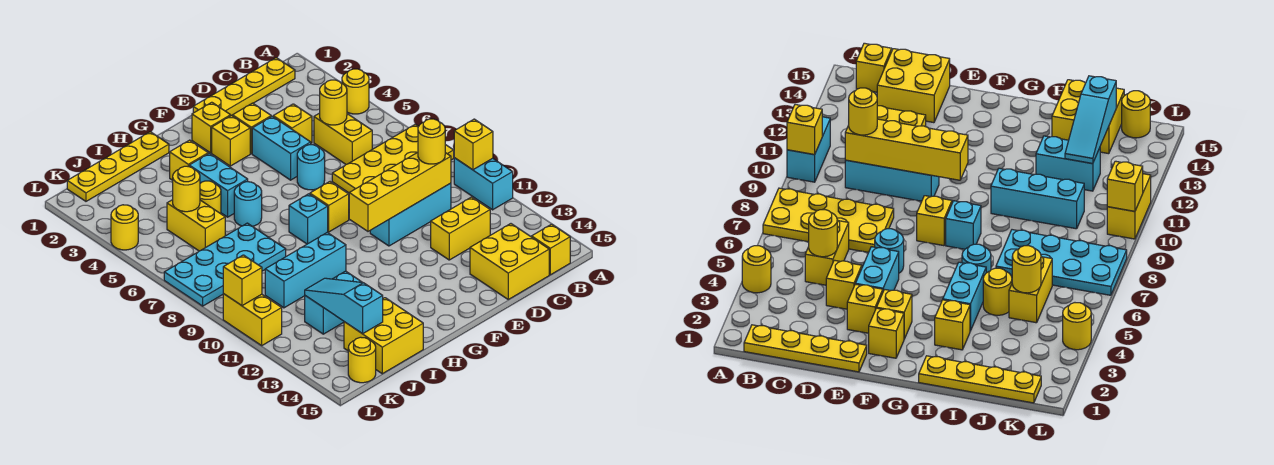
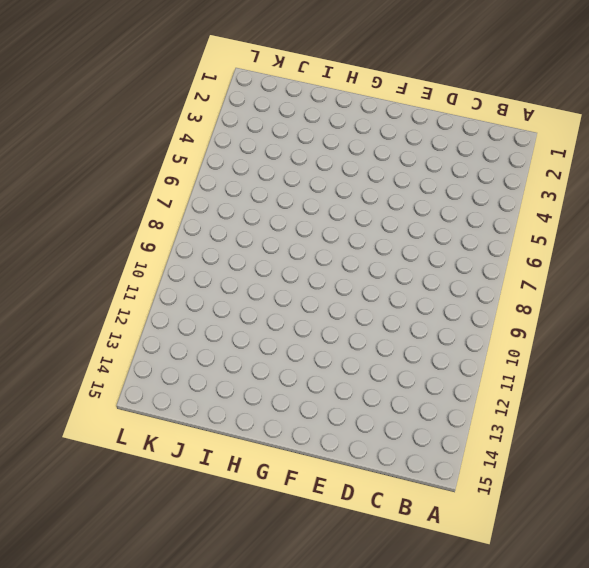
none -> yellow 1x1 round brick [342,69,369,114]
none -> yellow 2x4 plate [332,124,454,193]
none -> cyan 1x2 brick [454,158,513,210]
none -> yellow 1x4 plate [193,58,295,116]

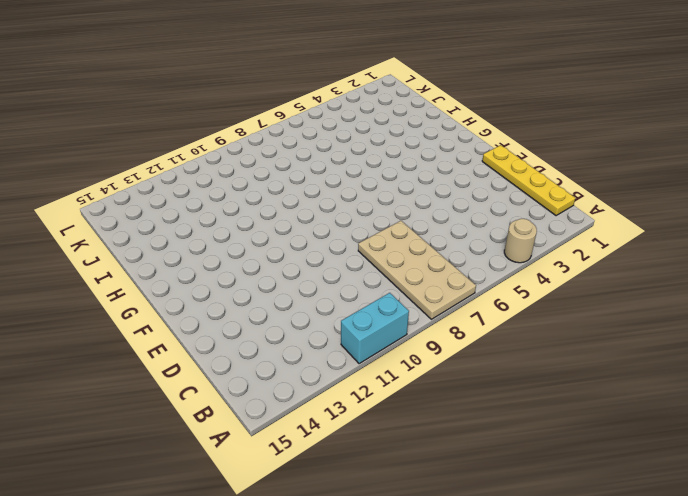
tan 1x1 round brick [504,219,537,263] -> yellow 1x1 round brick [342,69,369,114]
tan 2x4 plate [358,221,476,319] -> yellow 2x4 plate [332,124,454,193]
none -> yellow 1x1 brick [532,224,570,275]
none -> yellow 1x2 brick [314,113,372,164]
none -> cyan 1x3 brick [370,183,451,246]
none -> yellow 1x2 brick [431,197,490,260]

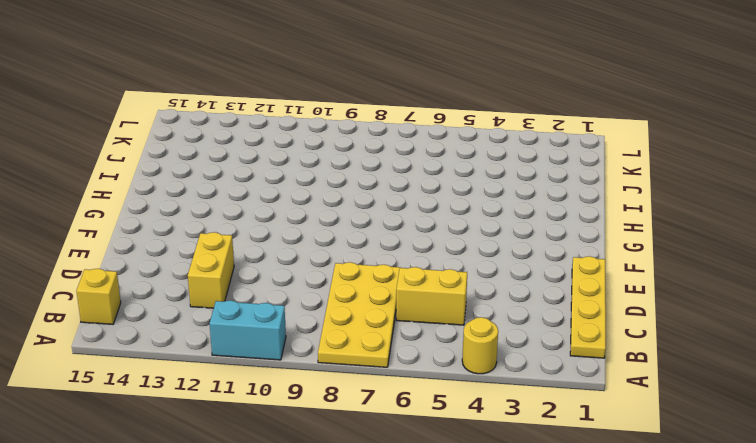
none -> cyan 1x3 brick [370,183,451,246]
none -> yellow 2x2 brick [470,224,549,299]
none -> yellow 1x1 brick [273,104,312,143]
none -> yellow 1x1 brick [232,103,271,154]

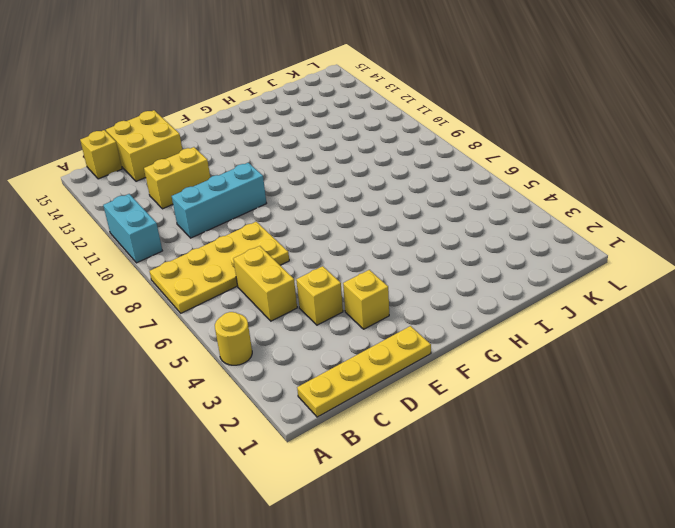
none -> cyan 1x2 brick [252,116,311,180]
none -> cyan 1x1 round brick [297,145,325,190]
none -> yellow 1x1 brick [192,102,231,153]
none -> yellow 1x1 brick [212,116,250,166]

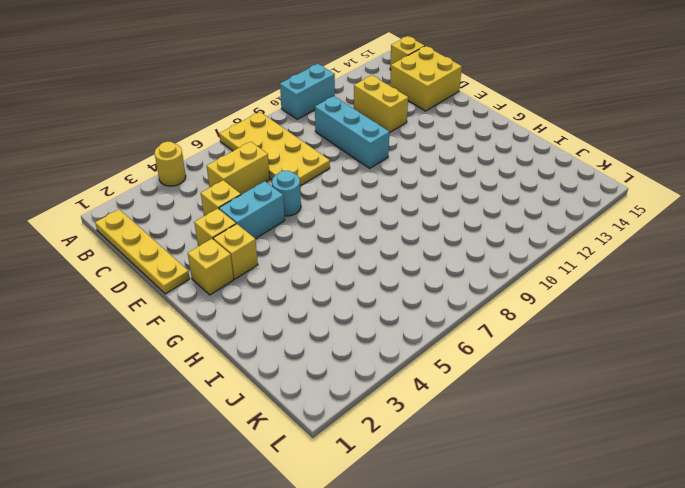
none -> yellow 1x1 brick [310,182,349,232]
none -> cyan 1x1 brick [289,194,328,244]
none -> yellow 1x4 plate [67,132,169,201]
none -> yellow 1x1 brick [170,140,208,180]

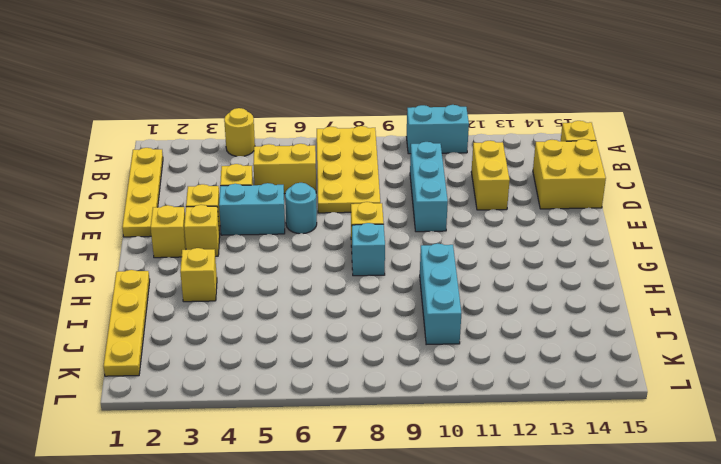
none -> cyan 1x2 brick [189,153,248,217]
none -> cyan 1x1 round brick [234,182,262,226]
none -> yellow 1x1 round brick [200,181,221,214]
none -> cyan 2x4 plate [164,223,286,306]

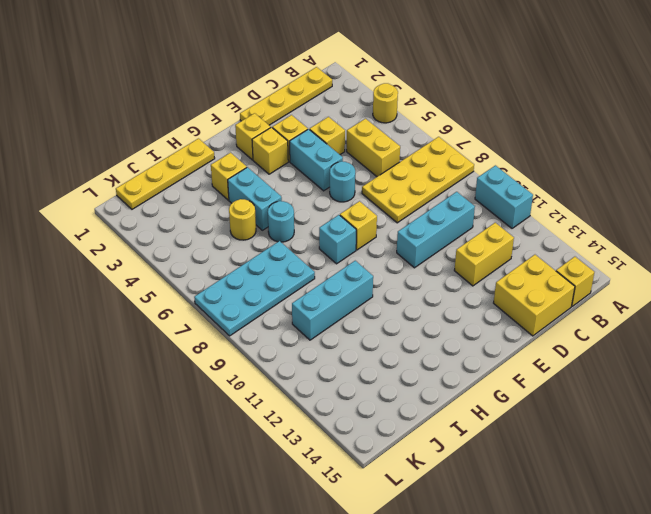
none -> cyan 1x2 brick [305,271,361,334]
none -> yellow 2x2 brick [344,298,423,374]
none -> yellow 1x2 brick [167,200,225,251]
none -> yellow 1x1 round brick [348,337,376,383]

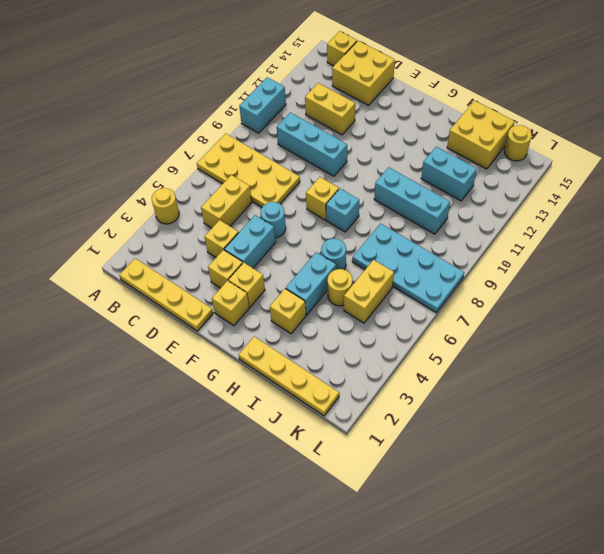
none -> yellow 1x1 round brick [111,205,138,250]
none -> yellow 1x2 brick [223,294,282,345]
none -> yellow 1x1 brick [454,119,493,170]
none -> yellow 1x1 round brick [320,80,347,125]

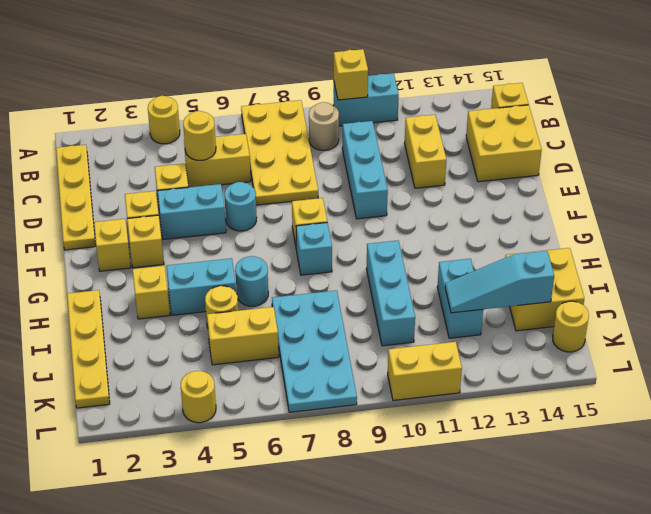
tan 1x1 round brick [309,102,339,150] -> none
none -> yellow 1x4 brick [349,152,451,231]
none -> yellow 1x1 round brick [173,166,200,212]
none -> yellow 1x1 brick [223,255,262,306]
none -> yellow 1x1 round brick [418,119,445,164]

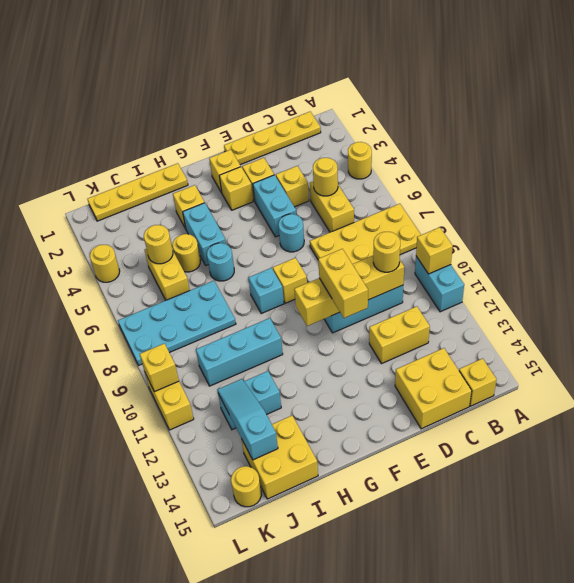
yellow 1x2 brick [318,249,368,318] -> none

